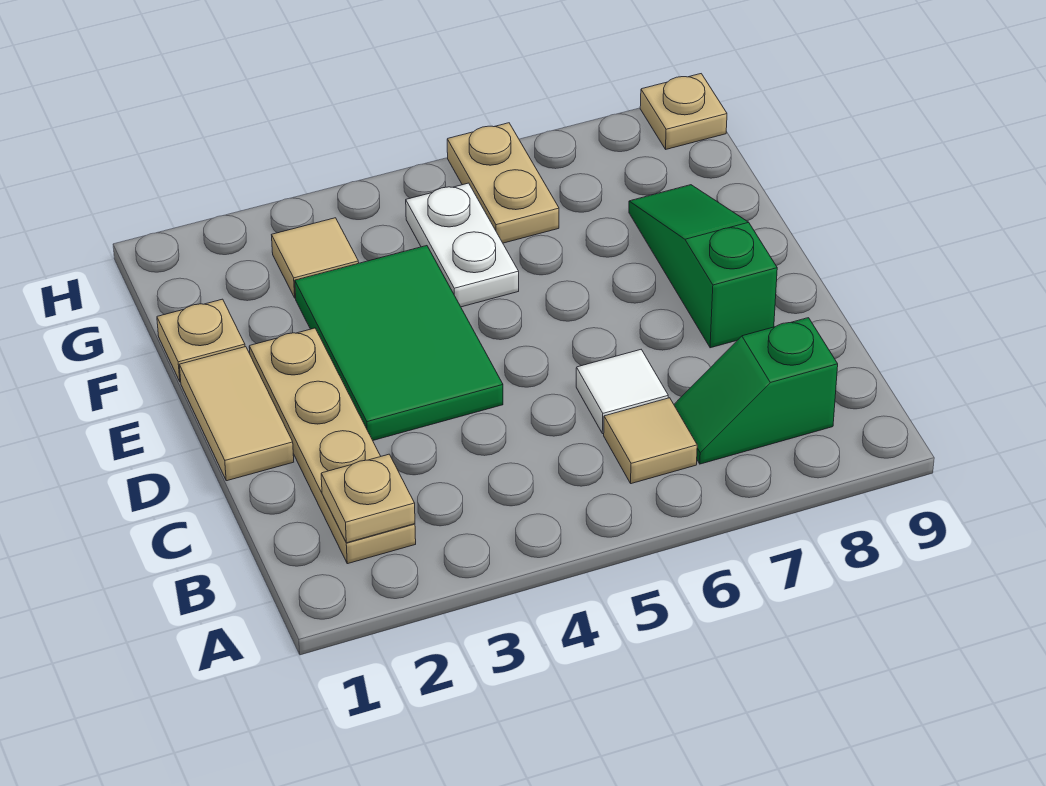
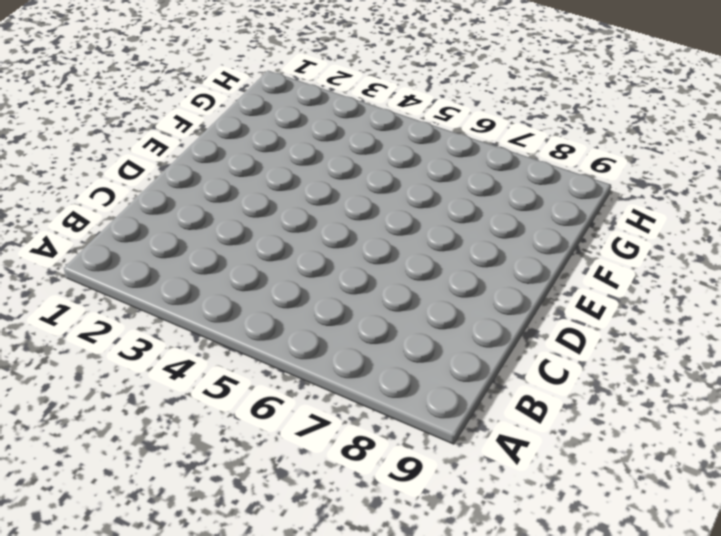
none -> tan 1x4 plate [249,328,416,564]
none -> tan 1x1 tile [604,398,697,484]
none -> green 1x2 slope [674,318,838,464]

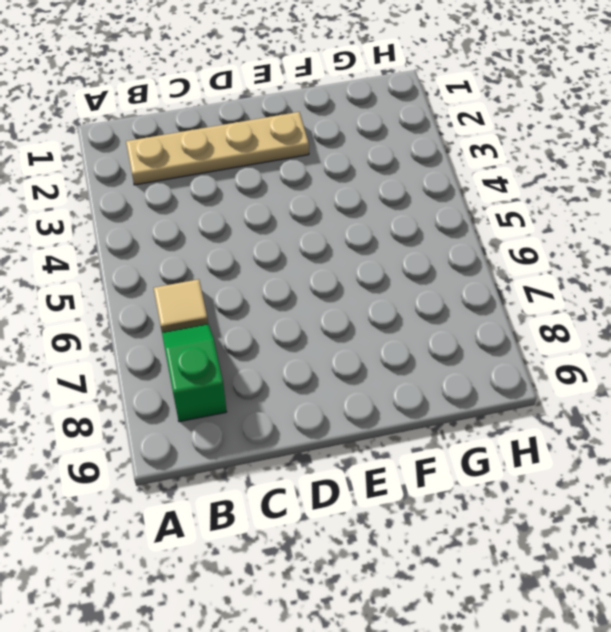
none -> white 1x1 tile [576,350,668,434]
none -> tan 1x2 tile [179,347,294,481]
none -> green 2x3 tile [295,246,503,440]

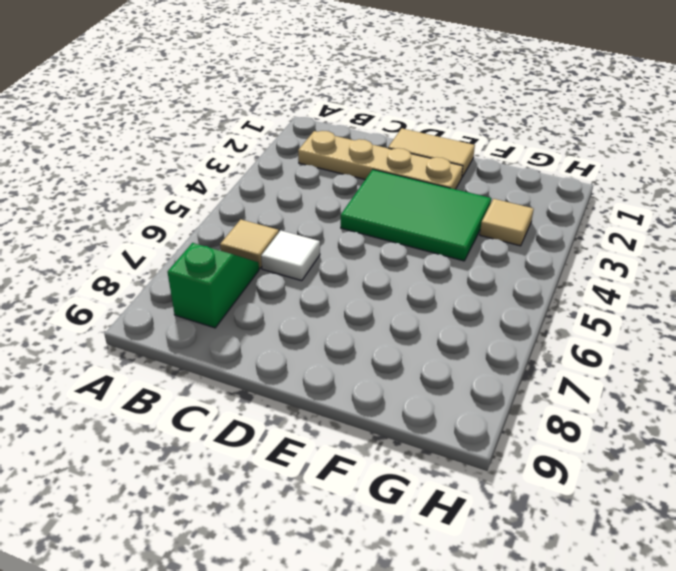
none -> green 1x3 slope [629,185,777,348]
none -> tan 1x1 plate [157,299,245,382]
none -> white 1x2 plate [406,183,519,307]

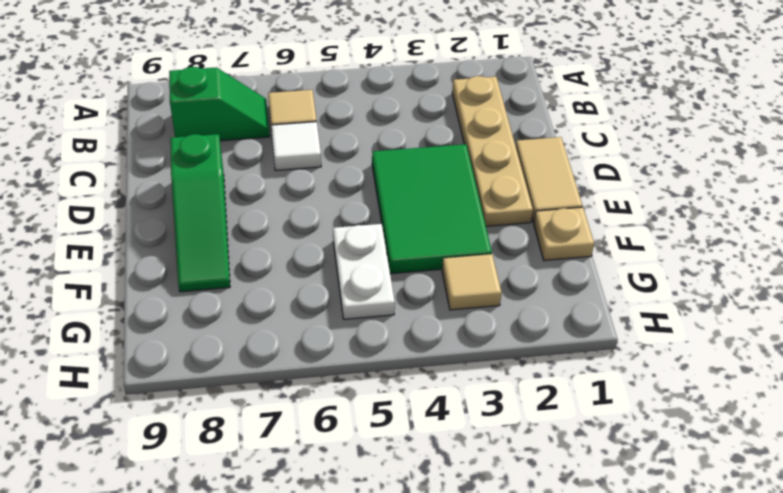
none -> tan 1x2 plate [447,123,559,243]
none -> tan 1x1 plate [640,74,727,149]
none -> tan 1x1 plate [321,454,415,543]

